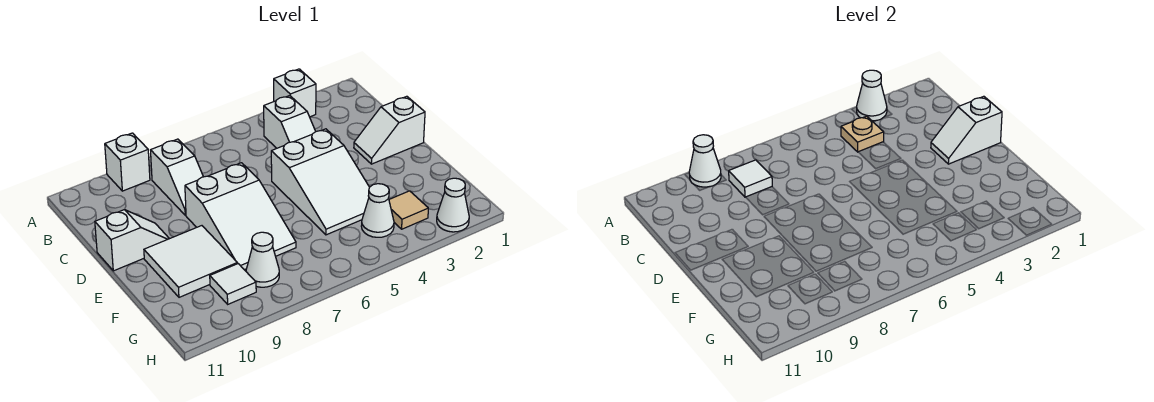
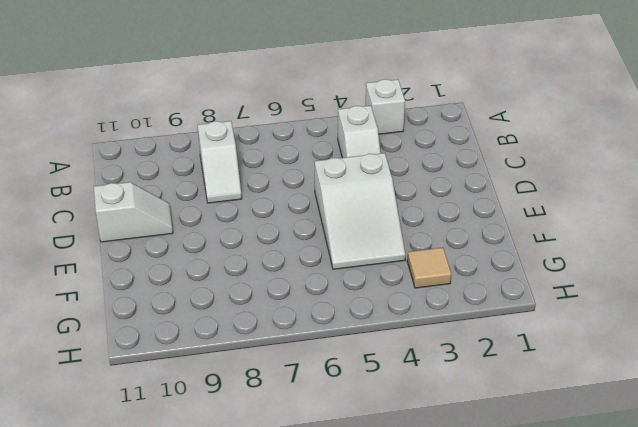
none -> white 1x1 brick [105,133,150,191]
none -> white 1x2 slope [354,96,425,164]
none -> white 2x3 slope [185,163,296,270]

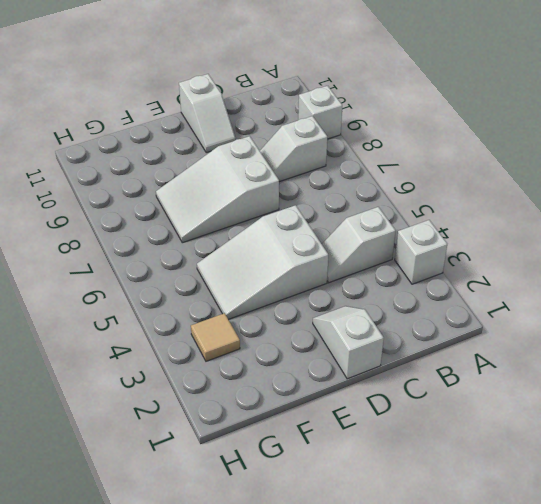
none -> white 2x2 tile [144,226,237,297]
none -> white 1x1 cone [361,184,394,237]
none -> white 1x1 cone [246,232,279,287]

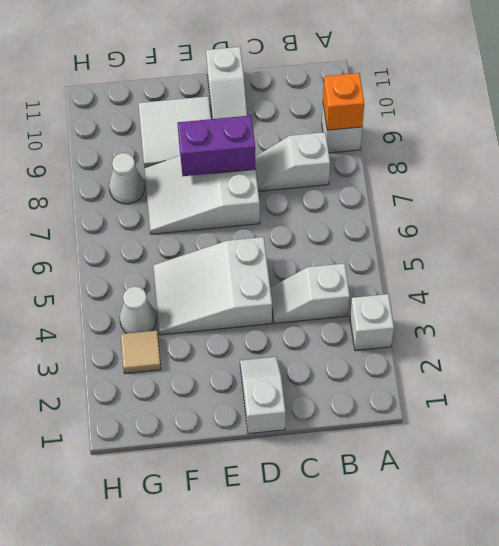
orange 1x1 brick [323,73,364,130] -> white 1x1 cone [689,135,721,187]
purple 1x2 brick [177,115,256,176] -> none
none -> white 1x1 tile [210,264,256,304]
none -> white 1x1 cone [437,178,469,232]
none -> white 1x1 cone [857,70,887,121]

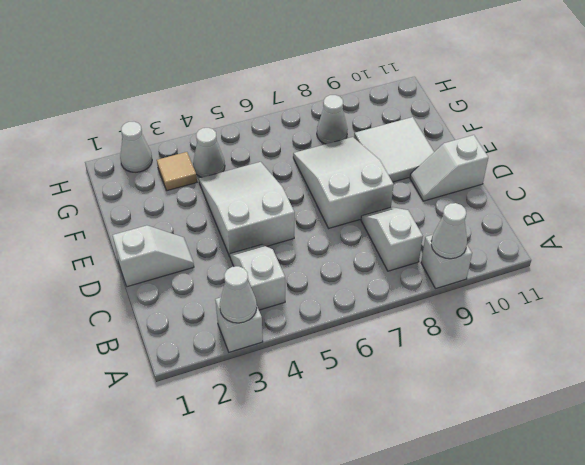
none -> white 1x1 tile [210,264,256,304]
none -> tan 1x1 plate [841,116,884,152]
none -> white 1x1 tile [729,160,772,197]

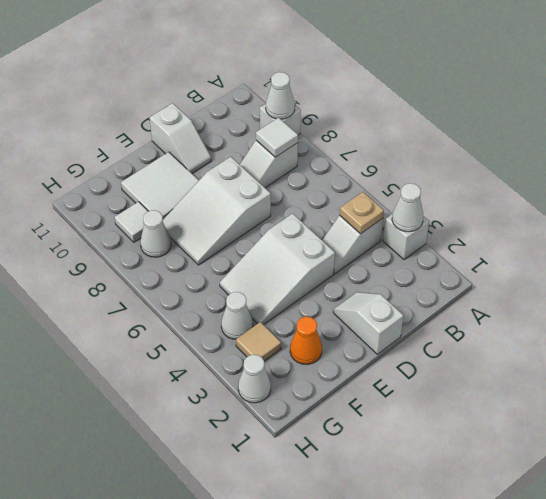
orange 1x1 cone [290,317,322,364] -> none
none -> white 1x2 slope [931,96,1002,164]

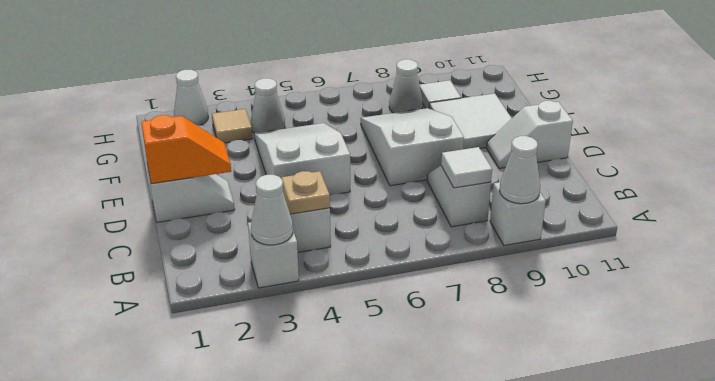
orange 1x2 slope [141,115,231,184] -> white 1x2 slope [931,96,1002,164]

